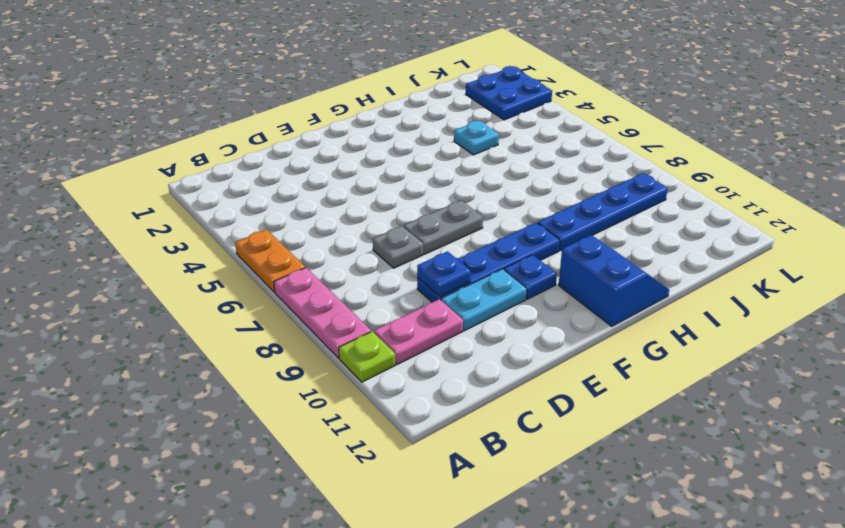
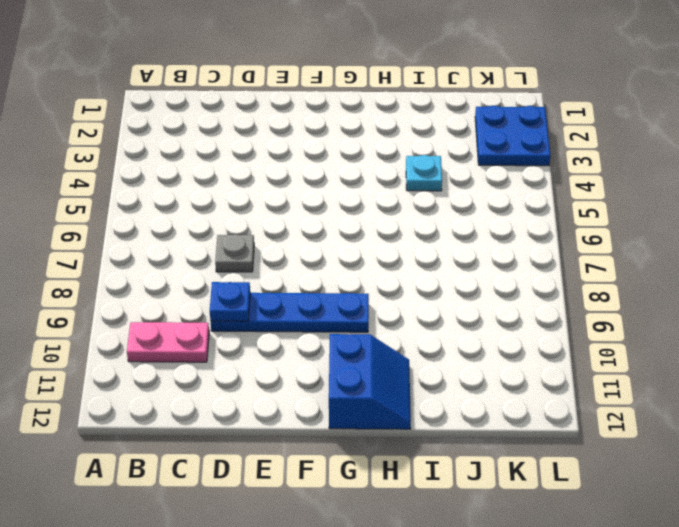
none -> orange 1x2 plate [235,229,305,292]
none -> pink 1x3 plate [274,268,371,358]
none -> lime 1x1 plate [339,331,396,382]

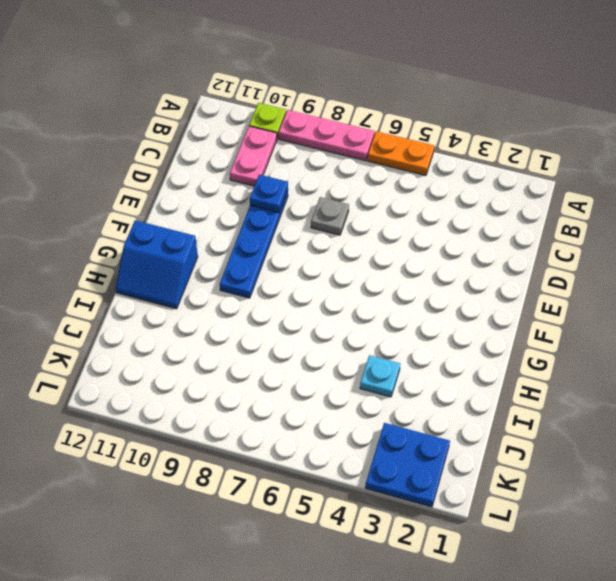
none -> cyan 1x2 plate [441,269,527,331]
none -> grey 1x2 plate [404,200,483,254]
none -> blue 1x1 plate [504,255,557,299]

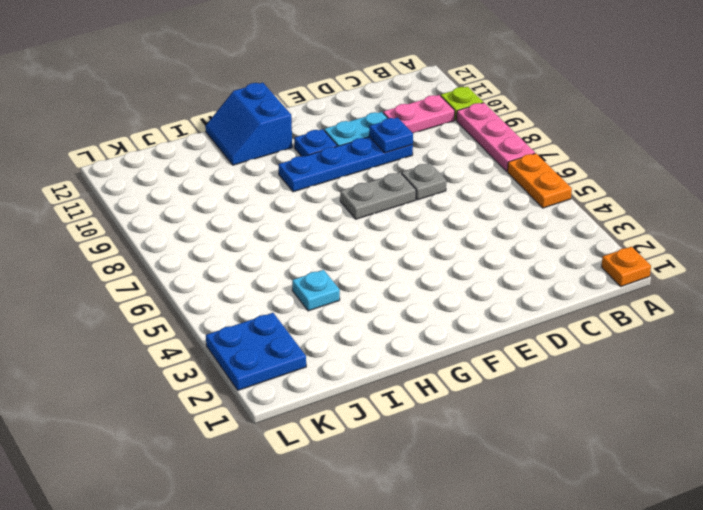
orange 1x1 plate [601,247,651,286] -> none
none -> blue 1x4 plate [538,173,668,251]

